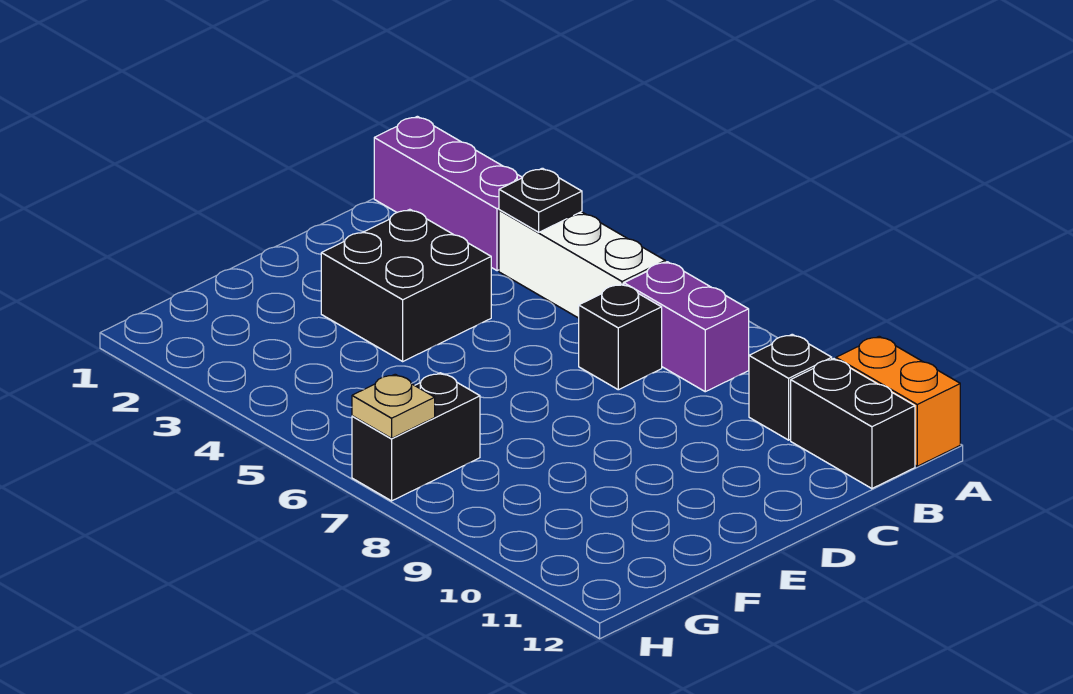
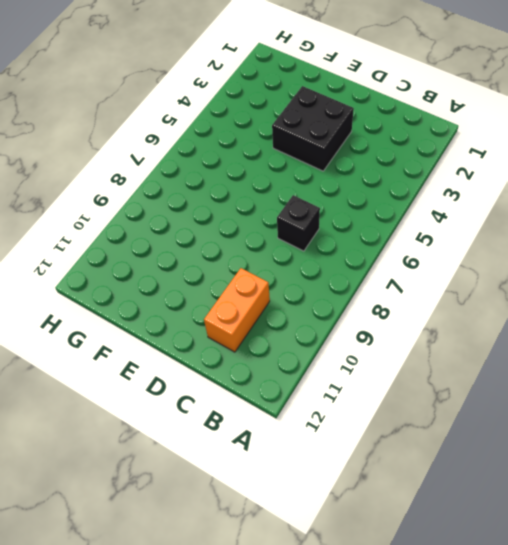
orange 1x2 brick [204,268,270,352] -> orange 1x2 brick moved to [836,336,960,466]
none -> purple 1x3 brick [374,116,523,271]
none -> white 1x3 brick [499,210,665,318]

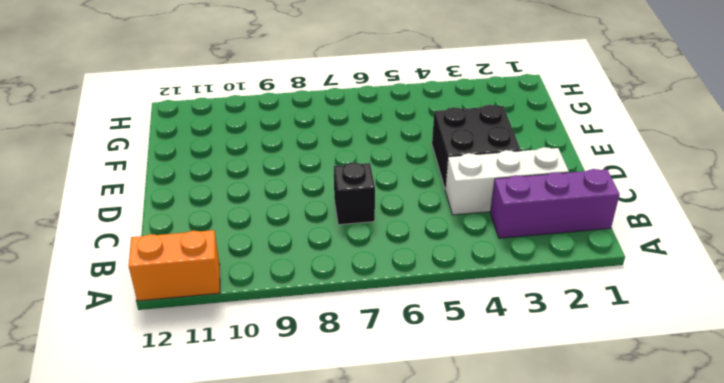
white 1x3 brick [445,147,569,215] -> white 1x3 brick moved to [499,210,665,318]
none -> purple 1x2 brick [624,262,749,392]
none -> black 1x1 brick [749,334,832,440]

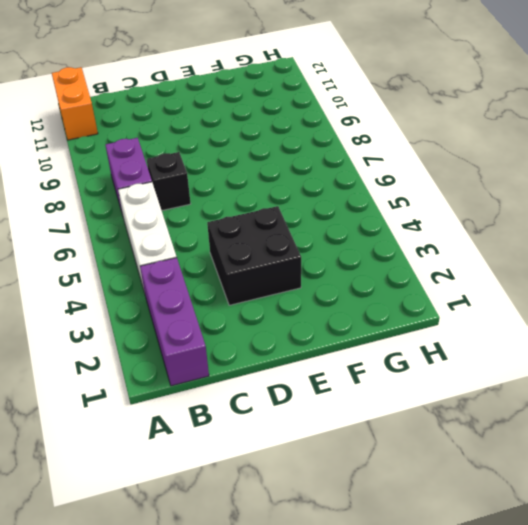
none -> black 1x1 brick [749,334,832,440]
none -> black 1x2 brick [791,359,915,489]

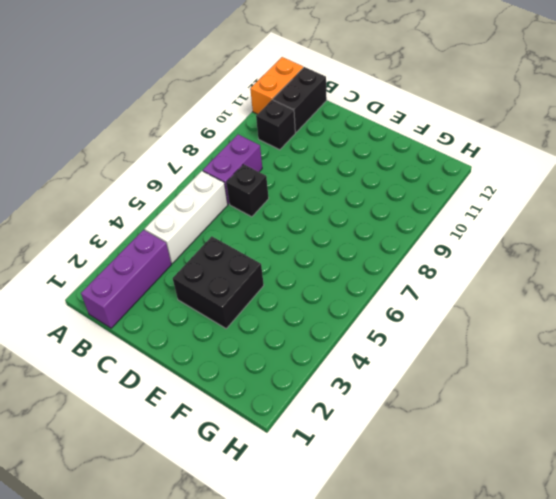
none -> black 1x2 brick [352,373,480,501]
none -> black 1x1 plate [499,168,582,232]

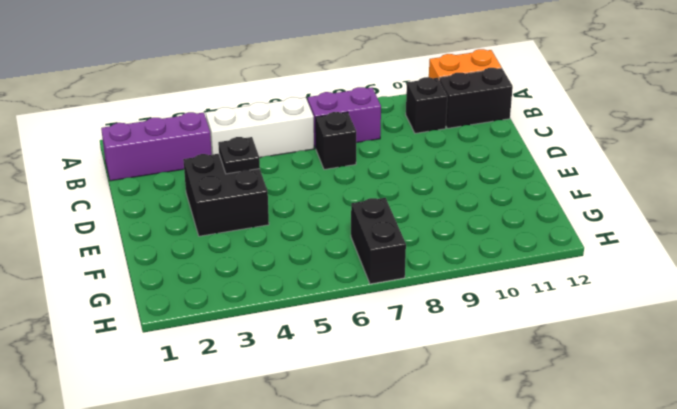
black 1x1 plate [218,137,260,174] -> black 1x1 plate moved to [499,168,582,232]
none -> tan 1x1 plate [352,374,435,438]

